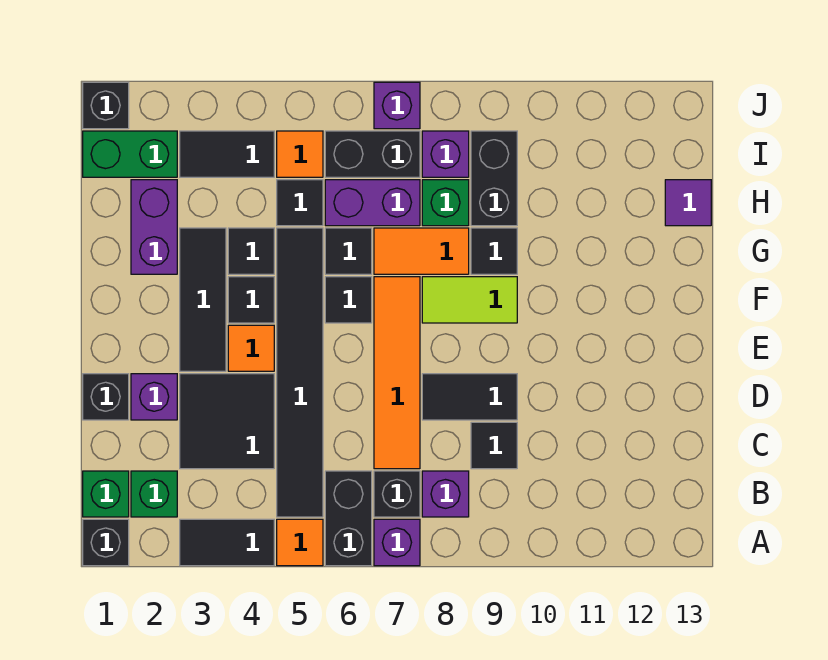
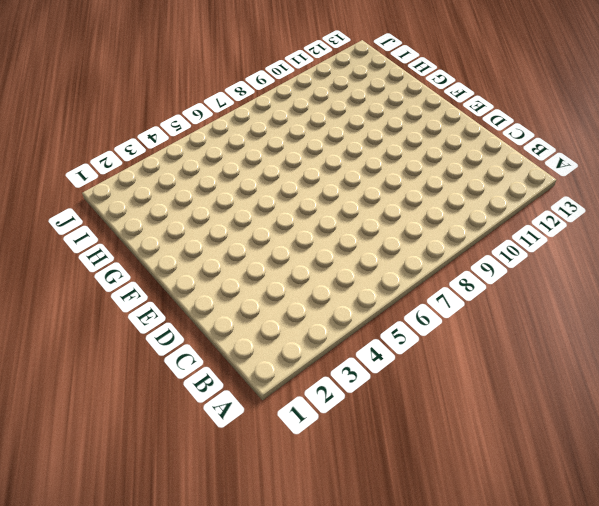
none -> black 1x1 brick [83,519,129,566]
none -> black 1x2 tile [180,519,274,566]
none -> orange 1x1 tile [277,519,323,566]
none -> black 1x2 brick [325,471,372,566]

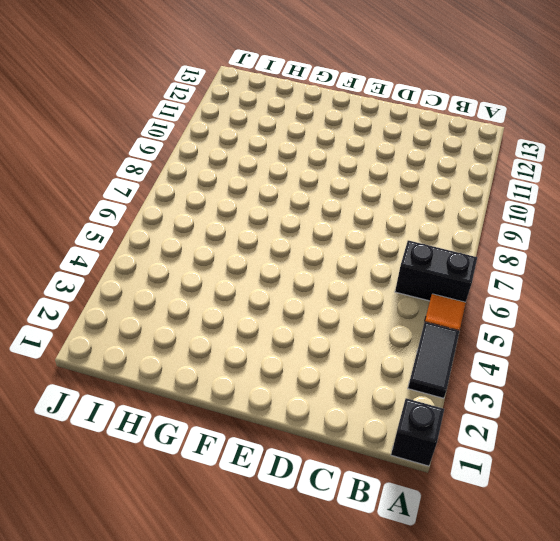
none -> purple 1x1 brick [374,519,420,566]
none -> green 1x1 brick [83,471,129,517]
none -> green 1x1 brick [131,471,177,517]
none -> black 1x6 tile [277,228,323,517]

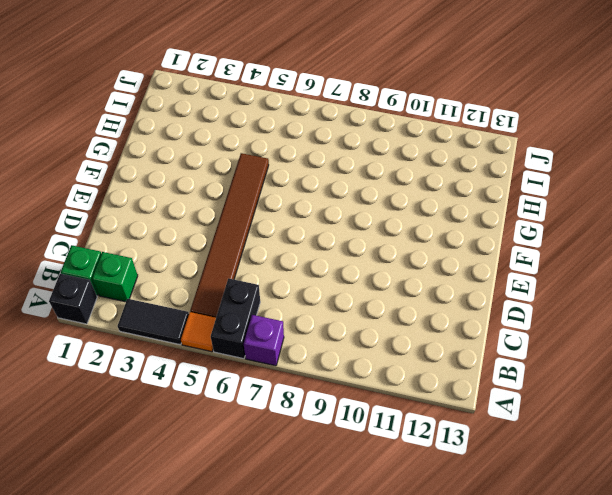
brown 1x6 tile [190,153,269,318] -> black 1x6 tile [277,228,323,517]
none -> black 1x1 brick [374,471,420,517]
none -> purple 1x1 brick [422,471,469,517]
none -> black 2x2 tile [180,374,274,469]
none -> orange 1x4 tile [374,277,420,469]

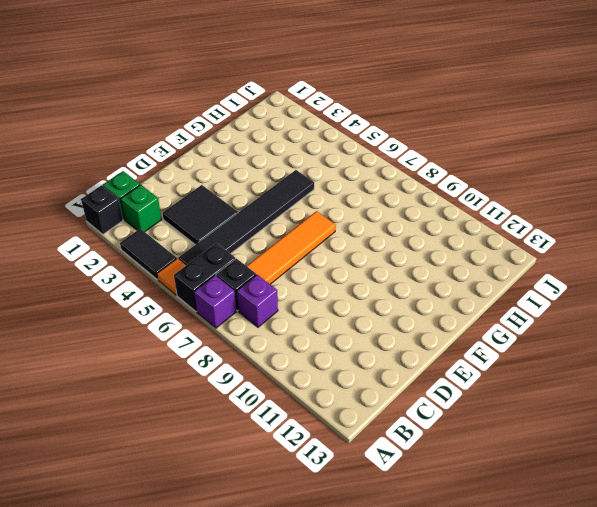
none -> black 1x1 tile [471,422,517,469]
none -> black 1x1 brick [83,374,129,420]
none -> purple 1x1 brick [131,374,177,420]
none -> black 1x2 tile [422,374,517,420]

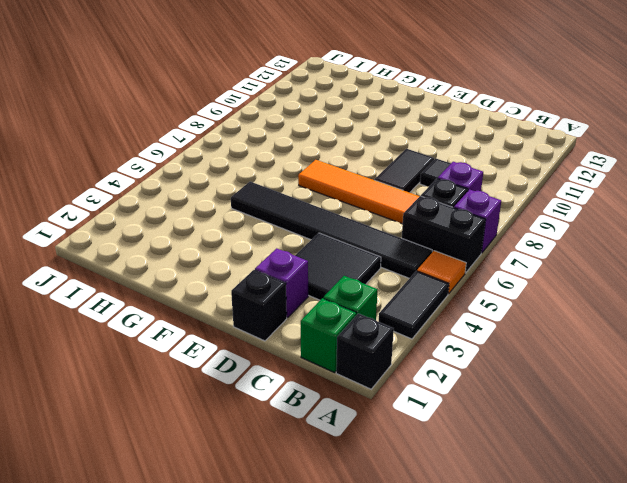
none -> black 1x3 tile [180,228,226,371]
none -> orange 1x1 tile [228,325,274,371]
none -> black 1x1 tile [228,277,274,323]
none -> black 1x1 tile [325,277,372,323]

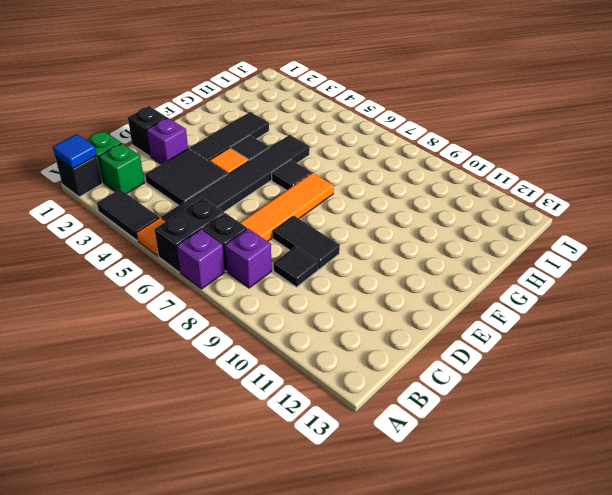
blue 1x1 tile [53,134,96,169] -> none
none -> lime 1x2 tile [422,277,517,323]
none -> purple 1x2 brick [131,180,177,274]
none -> black 1x1 tile [228,228,274,274]
none -> black 1x1 tile [325,228,372,274]

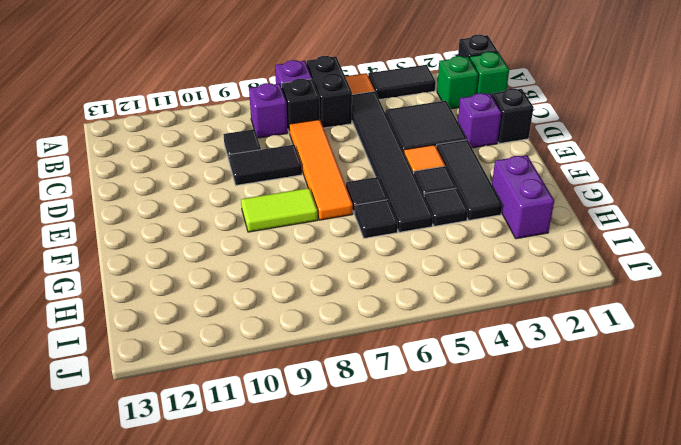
none -> orange 1x2 tile [374,228,469,274]
none -> black 1x1 tile [471,228,517,274]
none -> black 1x1 tile [277,180,323,226]
none -> purple 1x2 brick [325,180,420,226]

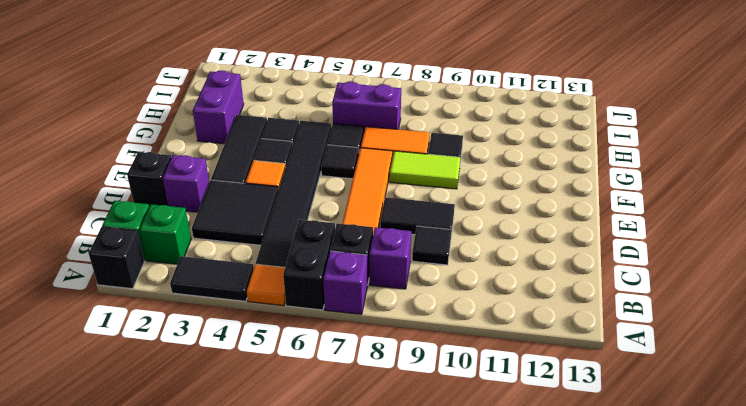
none -> black 1x1 tile [277,180,323,226]
none -> green 1x1 brick [422,180,469,226]
none -> black 1x2 brick [471,131,517,226]
none -> purple 1x1 tile [665,180,711,226]

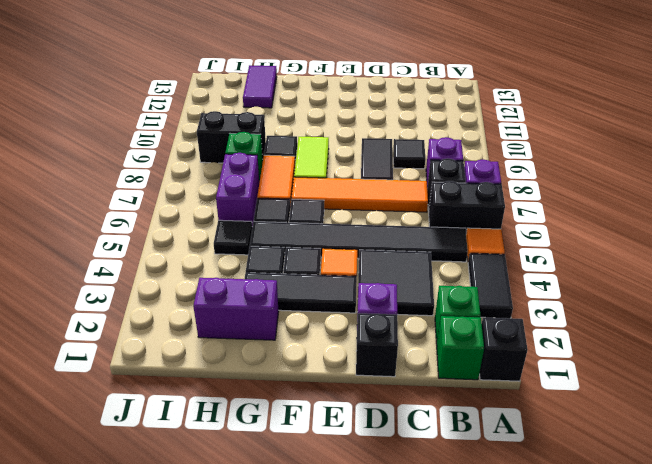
purple 1x2 tile [243,65,277,108] -> purple 1x1 tile [665,180,711,226]
none -> green 1x2 brick [83,131,177,177]
none -> black 1x2 tile [180,131,274,177]
none -> orange 1x1 tile [277,131,323,177]
none -> black 1x2 brick [325,131,420,177]

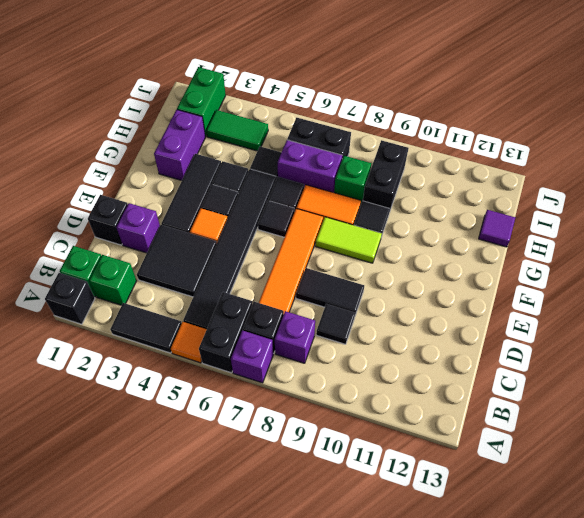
green 1x2 brick [177,67,226,137] -> green 1x2 brick turned to [83,131,177,177]
green 1x2 tile [206,110,268,151] -> black 1x2 tile [180,131,274,177]
none -> orange 1x1 tile [277,131,323,177]
none -> purple 1x1 brick [422,131,469,177]
none -> black 1x1 brick [83,82,129,129]
none -> purple 1x1 brick [374,82,420,129]

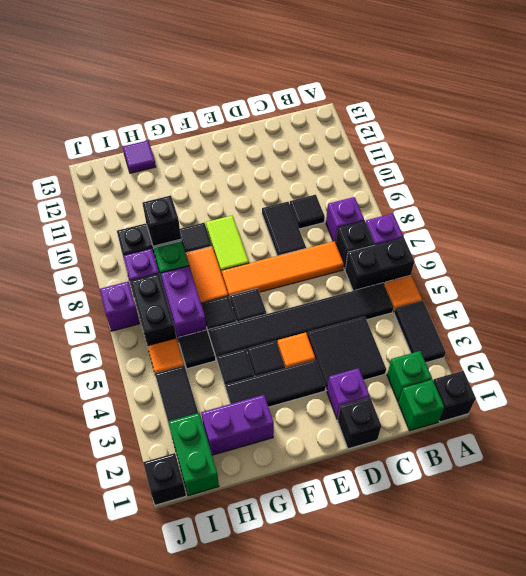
black 1x1 brick [142,195,181,246] -> none

